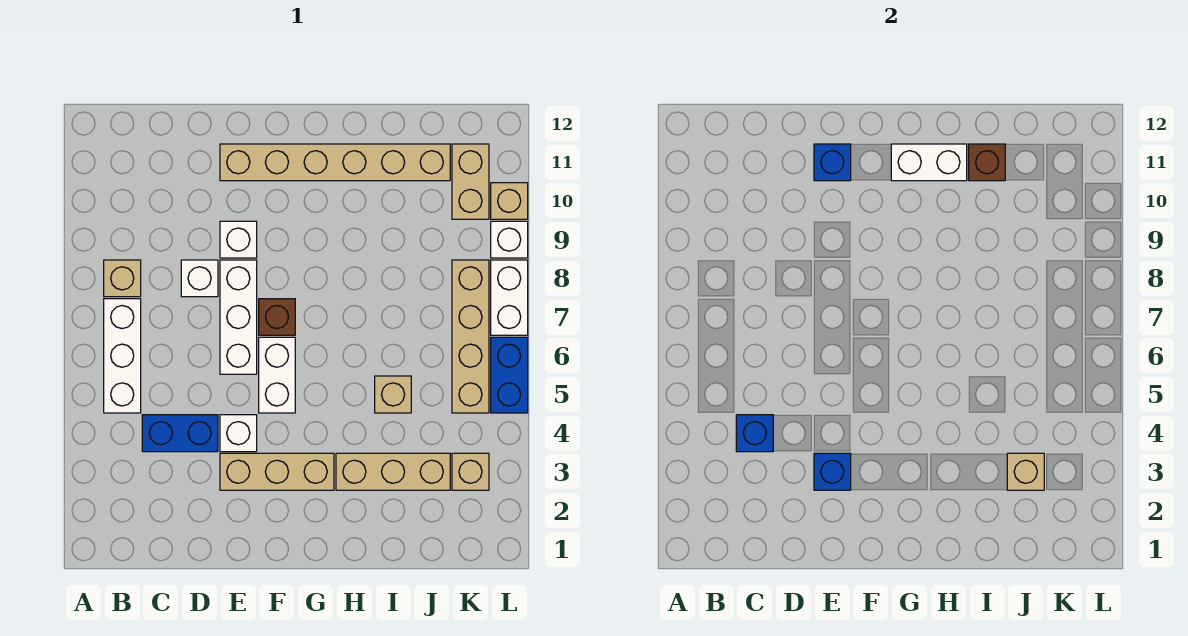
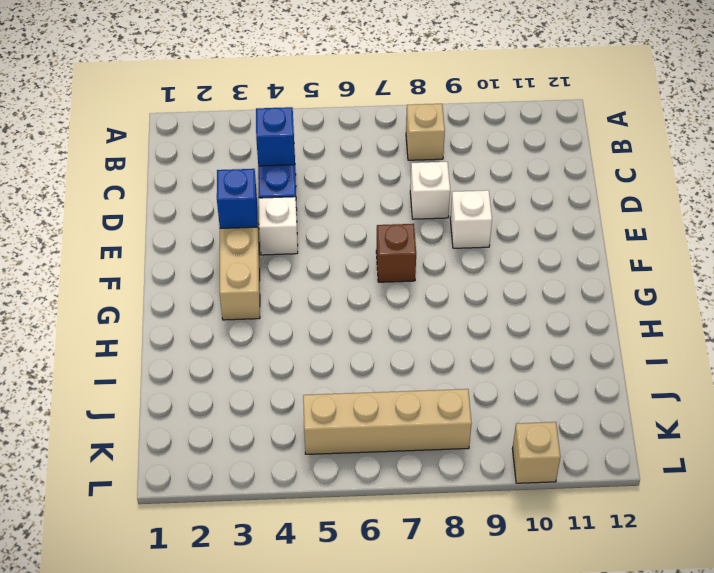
none -> white 1x3 brick [104,299,141,413]
none -> white 1x3 brick [220,260,257,374]
none -> tan 1x6 brick [220,144,450,181]

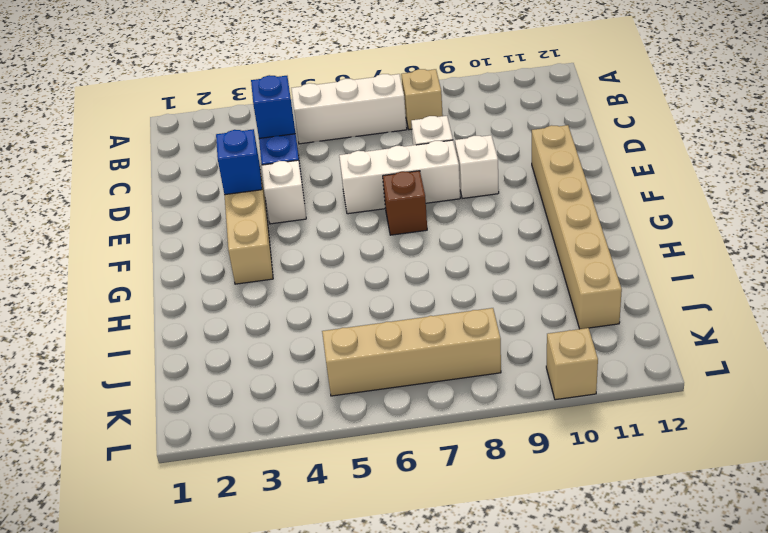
none -> white 1x2 brick [259,337,295,413]
none -> tan 1x3 brick [336,453,450,490]
none -> tan 1x1 brick [375,376,411,413]

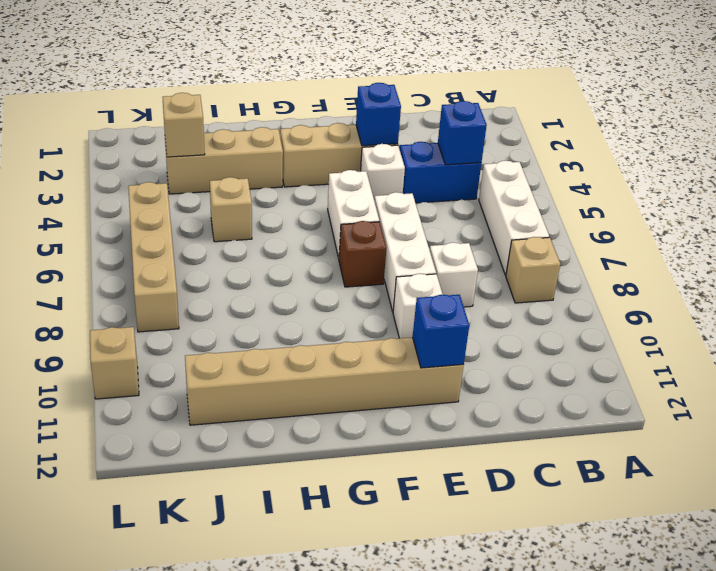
none -> tan 1x1 brick [452,453,489,490]
none -> tan 1x2 brick [452,144,489,219]
none -> blue 1x2 brick [491,337,528,413]

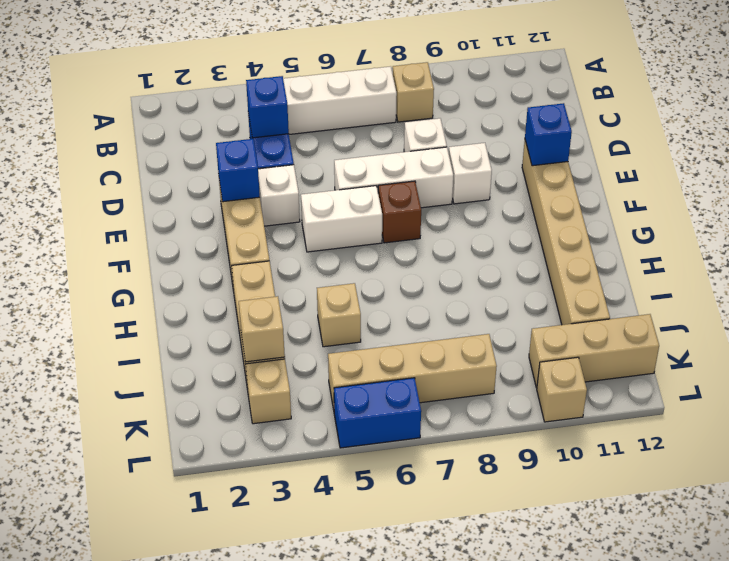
tan 1x3 brick [529,314,659,388] -> tan 1x2 brick [452,144,489,219]
none -> white 1x2 brick [491,260,528,335]
none -> white 1x1 brick [491,221,528,258]
none -> white 1x2 brick [891,144,967,181]

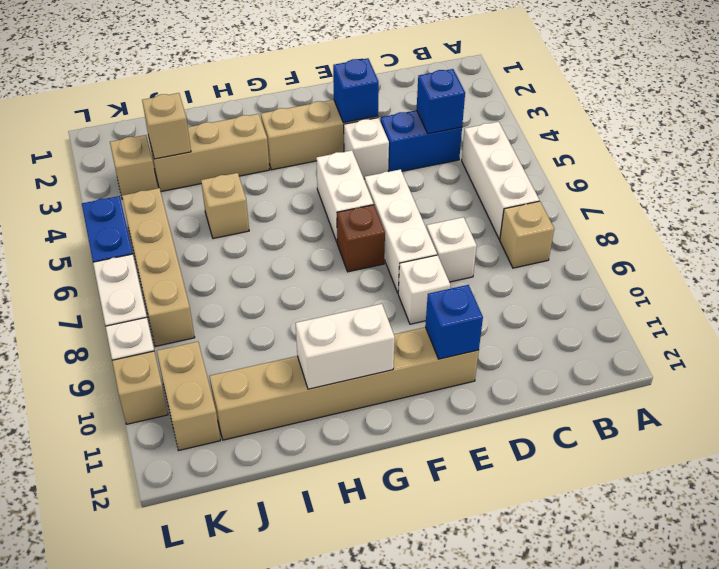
none -> brown 1x1 brick [969,144,1005,181]

